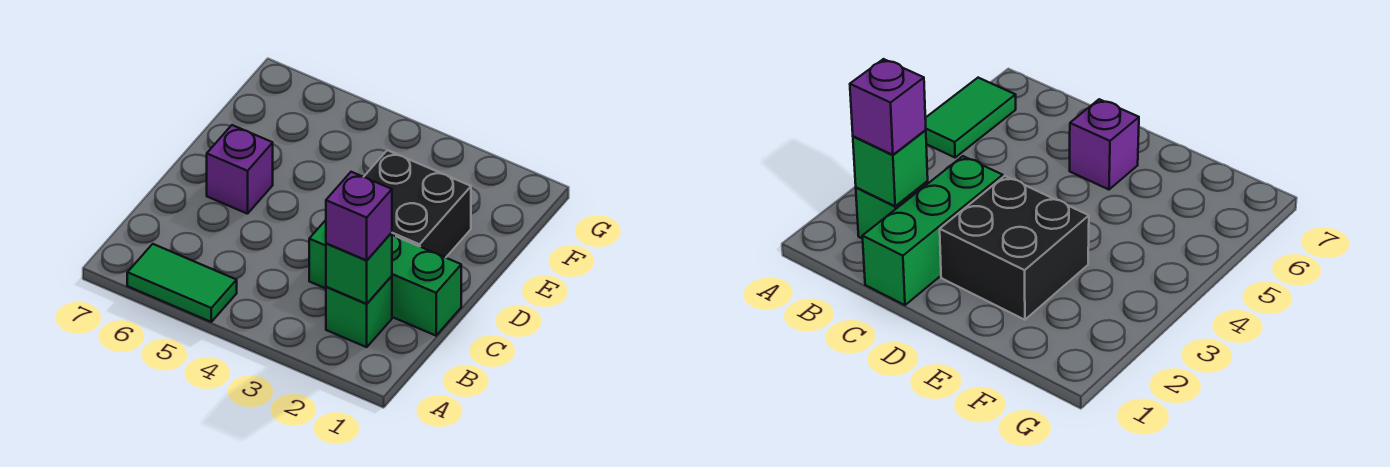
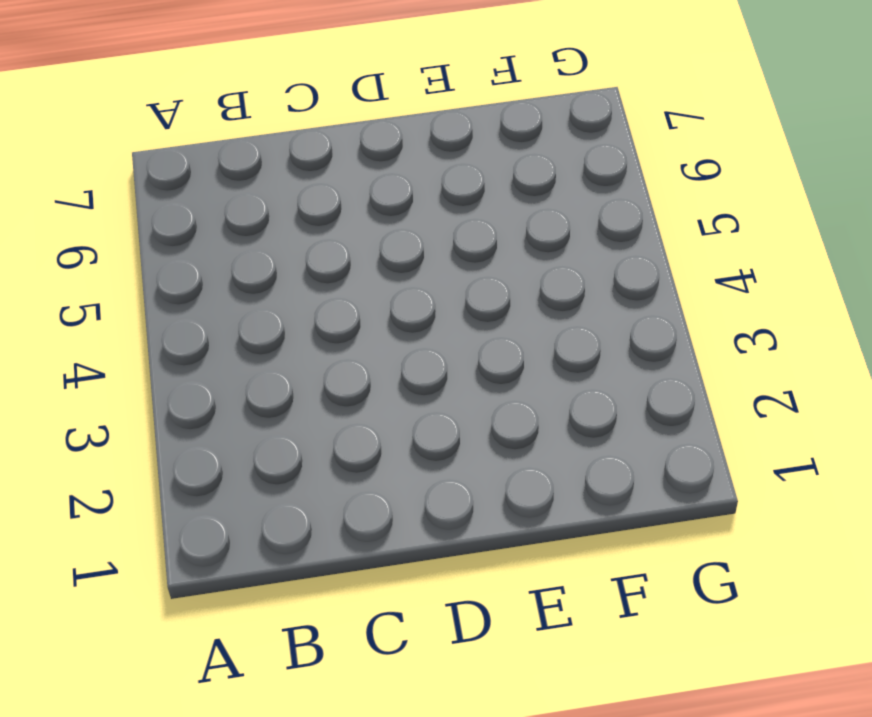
none -> green 1x2 tile [127,244,237,322]
none -> green 1x1 brick [326,276,392,347]

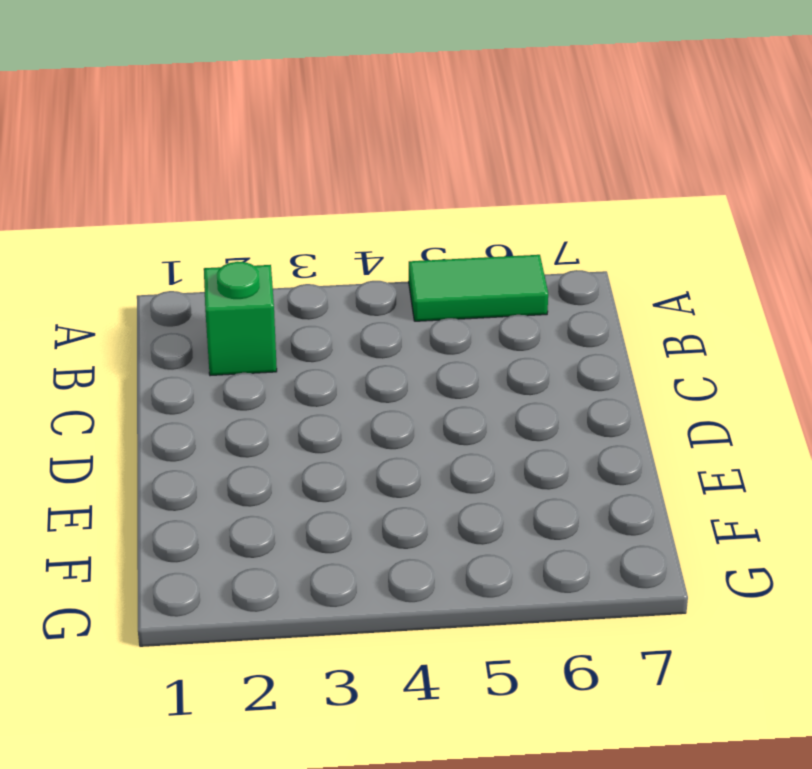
none -> green 1x3 brick [309,220,461,336]
none -> black 2x2 brick [364,150,471,258]

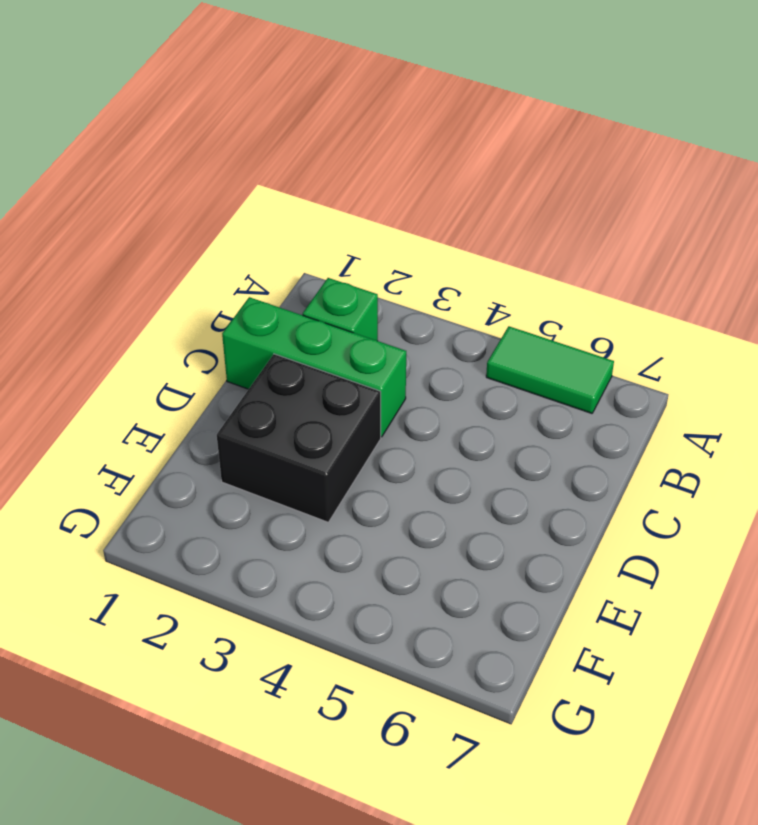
none -> purple 1x1 brick [207,125,273,214]
none -> green 1x1 brick [326,233,392,304]

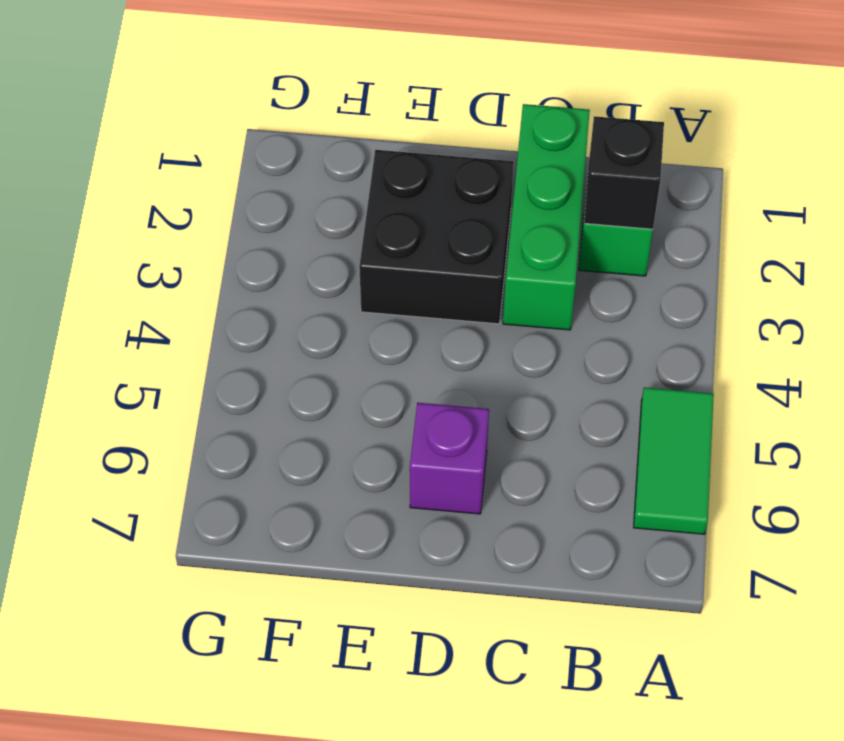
black 1x1 brick [584,116,664,229] -> green 1x1 brick [326,233,392,304]
none -> purple 1x1 brick [326,172,392,260]

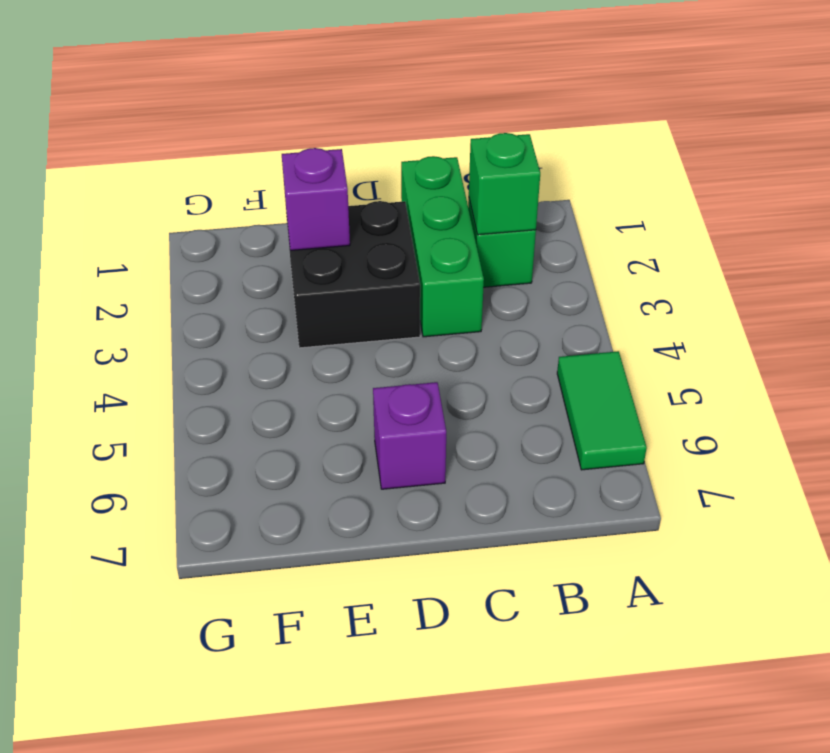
purple 1x1 brick [282,148,350,251] -> purple 1x1 brick moved to [326,172,392,260]

